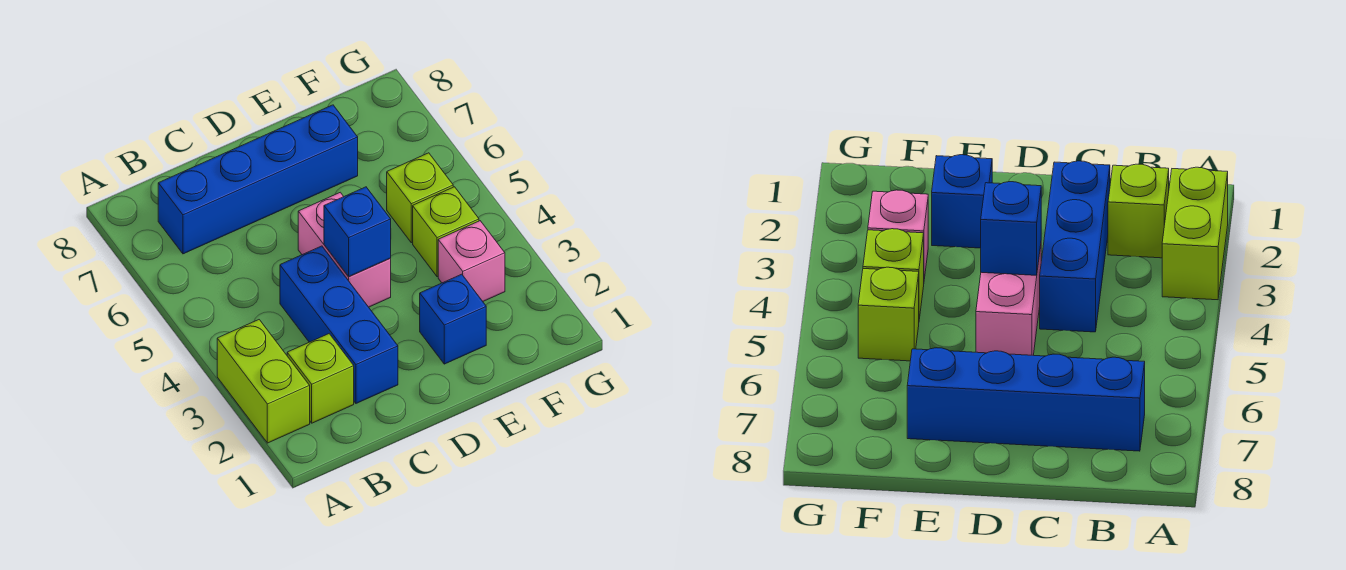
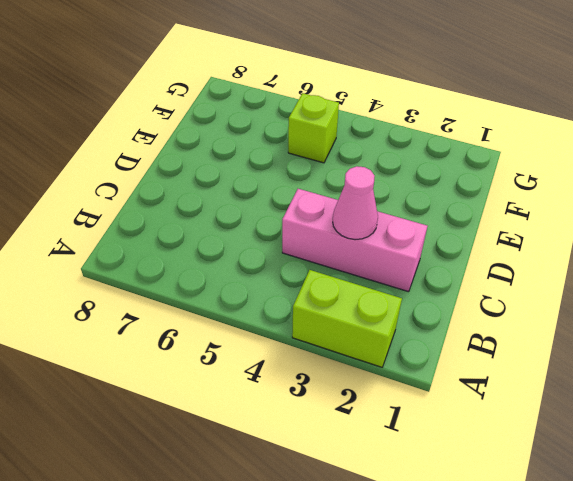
pink 1x3 brick [282,189,427,292] -> blue 1x3 brick [280,246,398,403]
pink 1x1 cone [333,166,378,239] -> none
none -> lime 1x1 brick [287,334,354,423]
none -> blue 1x4 brick [158,105,358,254]

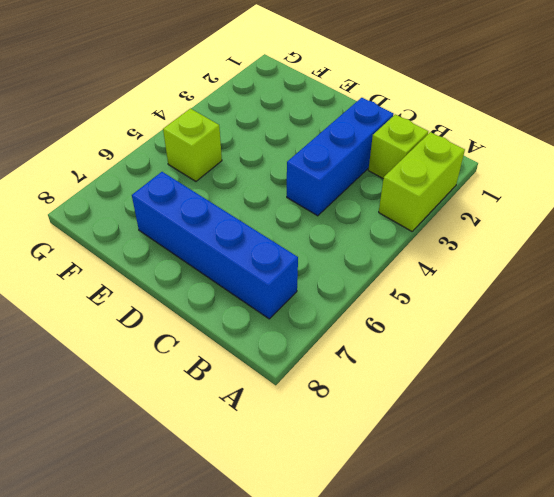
none -> pink 1x2 brick [298,192,391,307]
none -> blue 1x1 brick [420,274,486,364]

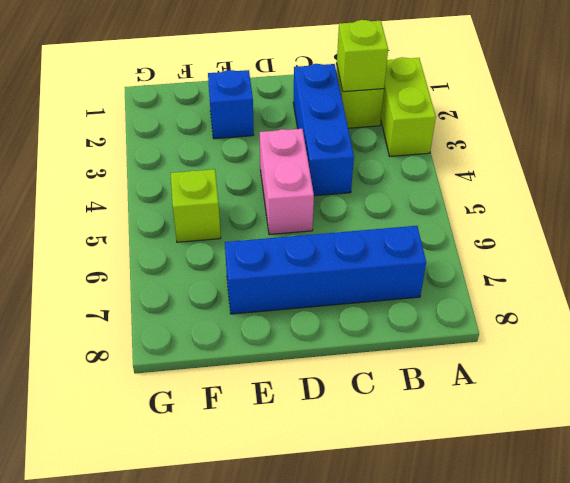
lime 1x1 brick [337,20,388,92] -> lime 1x1 brick moved to [413,187,479,277]
none -> pink 1x1 brick [438,221,505,301]
none -> blue 1x1 brick [324,187,391,277]

